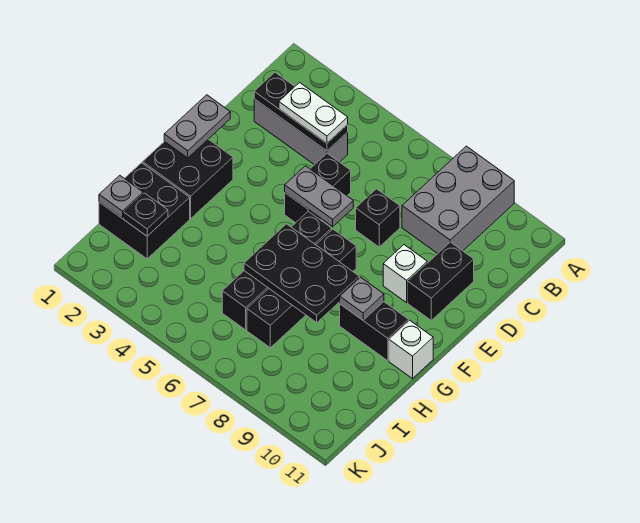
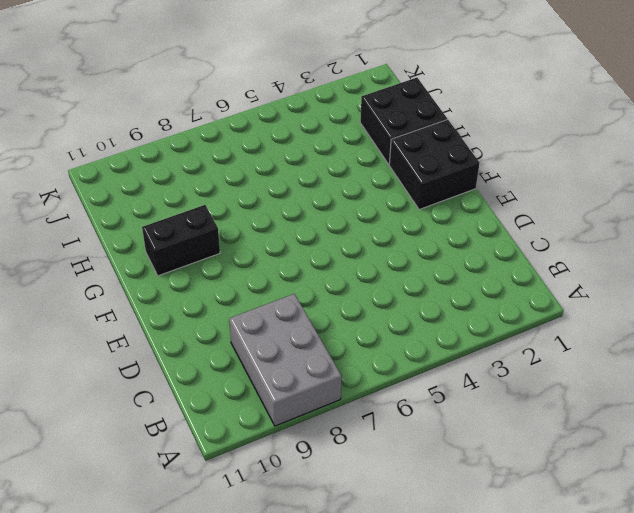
none -> grey 1x3 brick [254,99,348,165]
none -> black 1x2 brick [285,153,351,223]
none -> black 1x1 brick [356,189,400,247]

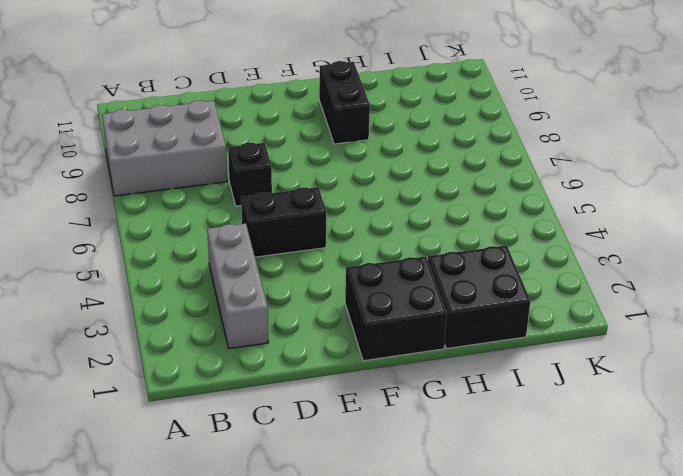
none -> black 1x2 brick [408,242,474,320]
none -> white 1x1 brick [383,245,427,303]
none -> black 1x4 brick [222,211,332,330]

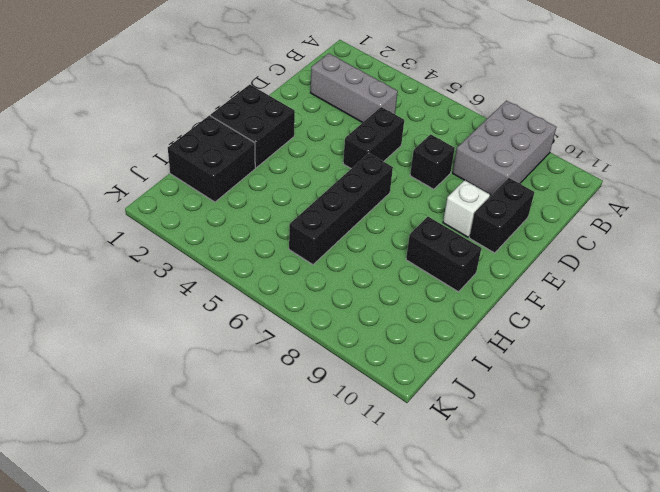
none -> black 1x4 brick [247,229,356,348]
none -> white 1x1 brick [389,320,433,379]
none -> black 1x3 plate [254,73,348,151]

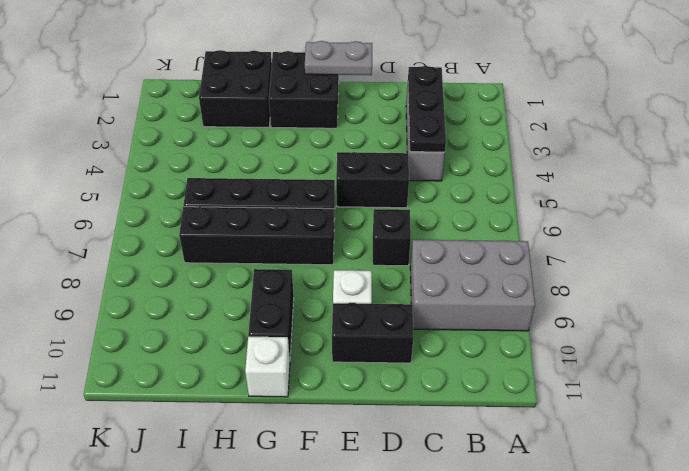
none -> grey 1x2 plate [285,166,353,227]
none -> black 2x3 plate [244,224,359,323]
none -> grey 1x1 plate [340,277,384,320]

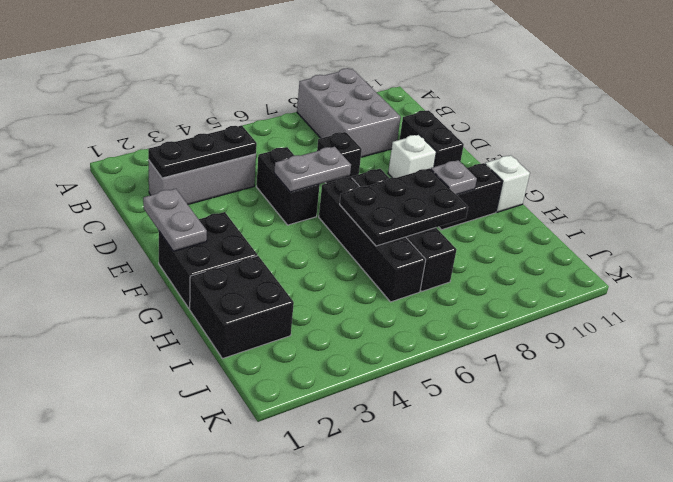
none -> grey 1x1 plate [99,175,143,219]
none -> black 1x1 plate [124,193,168,236]
none -> white 1x2 plate [279,82,348,143]

